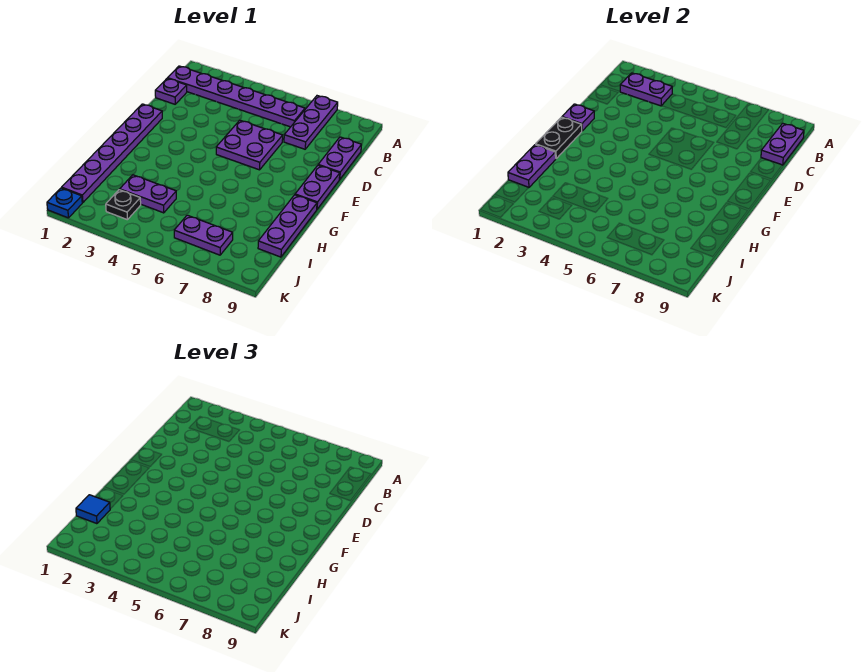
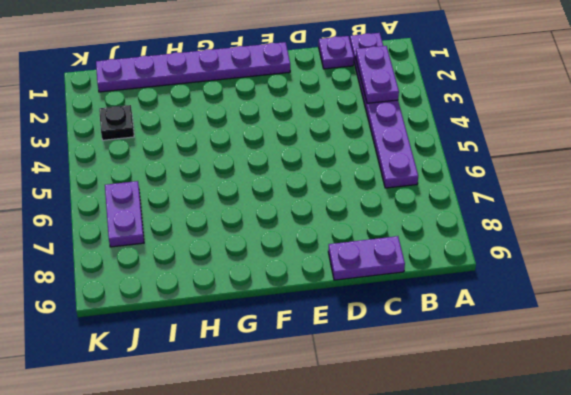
none -> purple 1x3 plate [284,96,338,149]
none -> purple 2x2 plate [216,120,283,170]
none -> purple 1x2 plate [295,165,340,209]

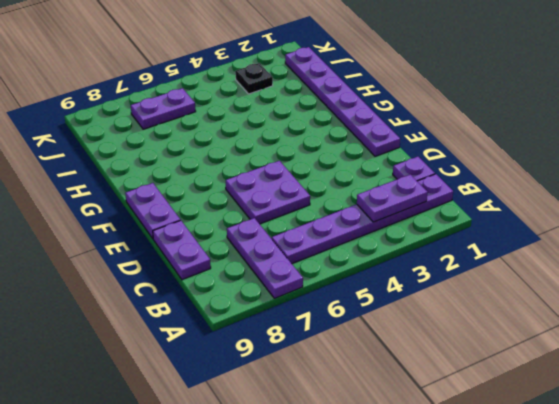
none -> purple 1x3 plate [258,195,317,257]
none -> purple 1x2 plate [120,175,176,213]
none -> blue 1x1 plate [47,188,82,218]

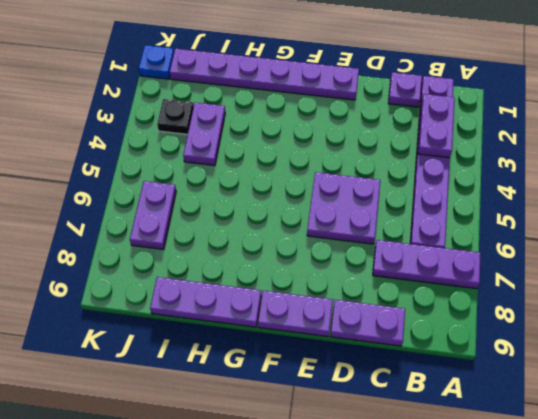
none -> purple 1x2 plate [761,123,804,165]
none -> purple 1x1 plate [562,104,594,131]
none -> black 1x2 plate [536,117,582,158]

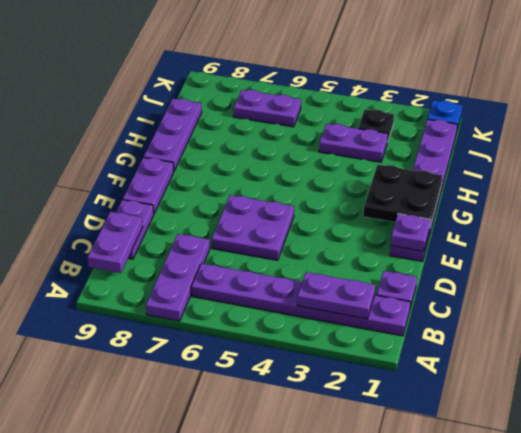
black 2x2 plate [363,165,442,226] -> black 1x2 plate [536,117,582,158]
none -> purple 1x2 plate [508,145,556,188]
none -> blue 1x1 tile [76,495,110,524]

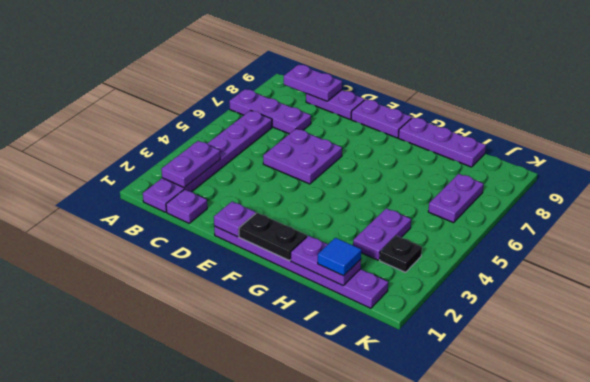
none -> blue 1x1 plate [47,188,82,218]

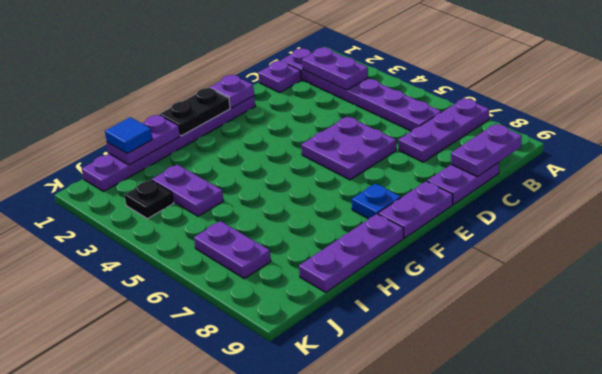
blue 1x1 plate [352,184,401,219] -> blue 1x1 plate moved to [47,188,82,218]

